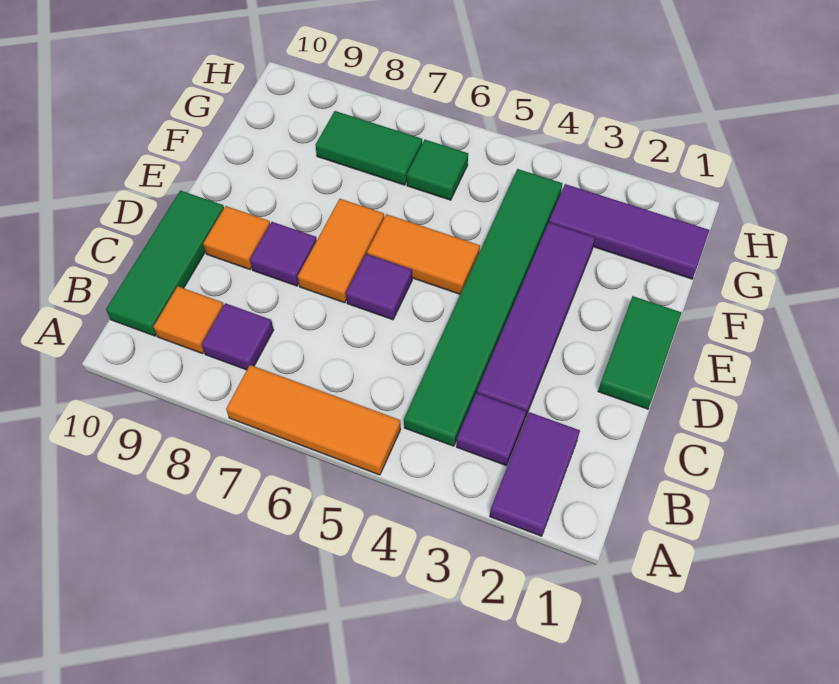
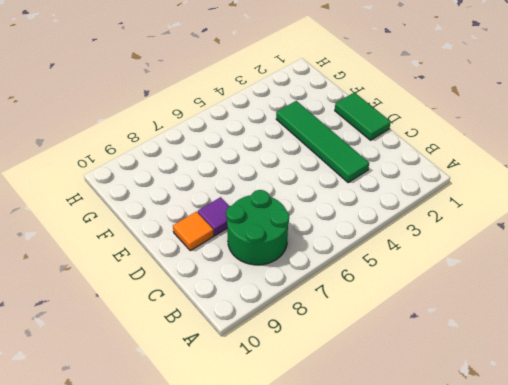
green 2x2 round brick [226,190,289,265] -> purple 1x1 tile [202,303,273,370]
green 1x4 tile [276,101,369,183] -> purple 1x4 tile [477,223,595,418]
none -> purple 1x2 tile [490,412,580,536]
none -> orange 1x3 tile [226,365,401,475]
none -> purple 1x1 tile [456,393,526,466]

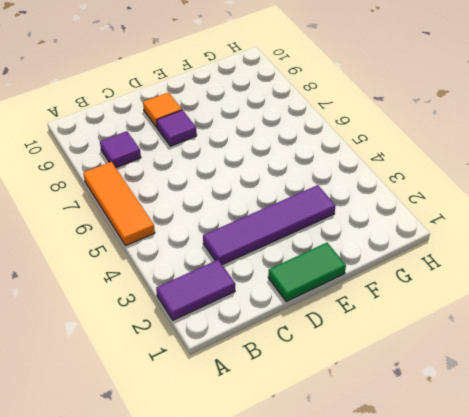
none -> purple 1x1 tile [456,393,526,466]
none -> green 1x6 tile [404,169,562,446]
none -> orange 1x1 tile [153,286,224,354]

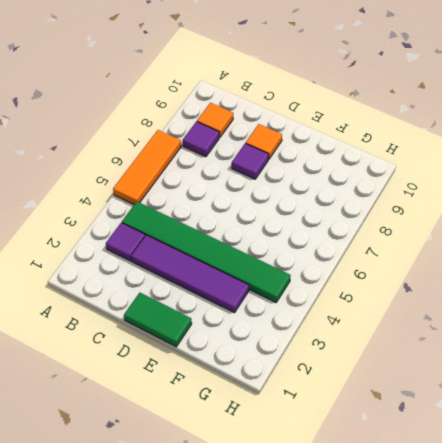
none -> purple 1x2 tile [490,412,580,536]
none -> green 1x3 tile [106,191,224,336]
none -> purple 1x1 tile [346,254,412,320]

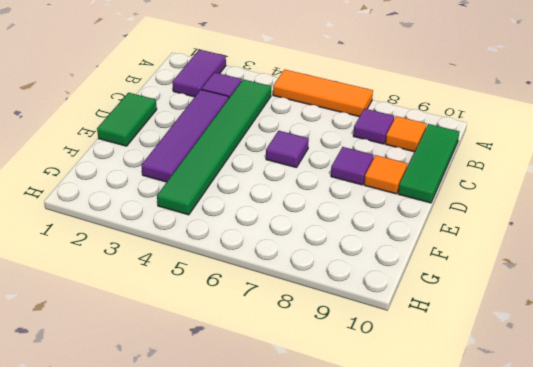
none -> orange 1x2 tile [298,199,384,303]
none -> orange 1x2 tile [367,214,480,294]
none -> purple 1x3 tile [549,184,710,279]

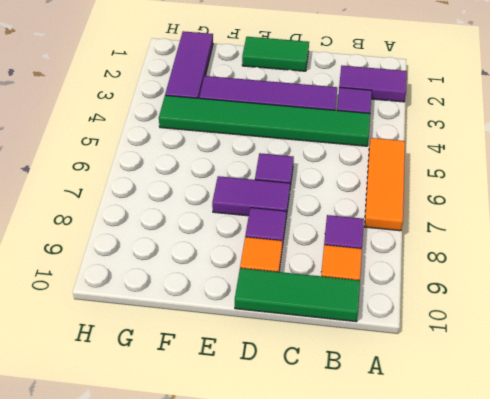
purple 1x2 tile [212,176,290,217] -> orange 1x2 tile [298,199,384,303]
none -> orange 1x2 tile [367,214,480,294]
none -> green 1x1 tile [407,140,468,200]
none -> green 1x2 tile [316,111,422,185]

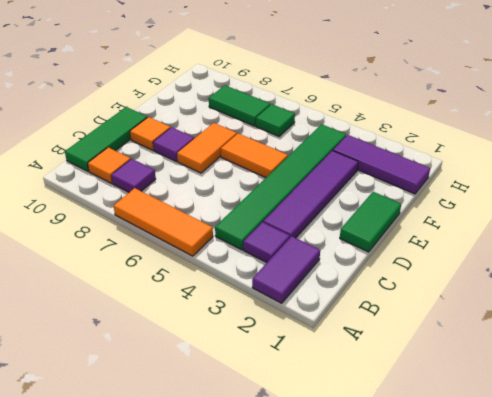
none -> purple 1x1 tile [346,254,412,320]

